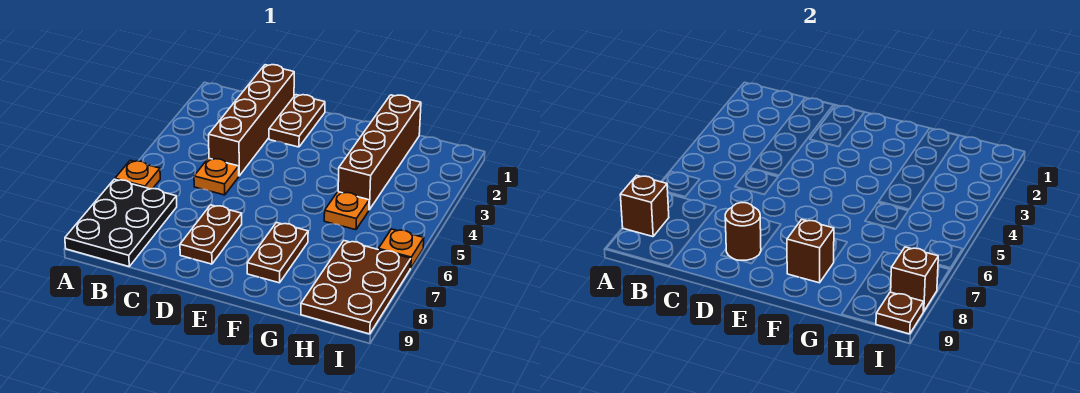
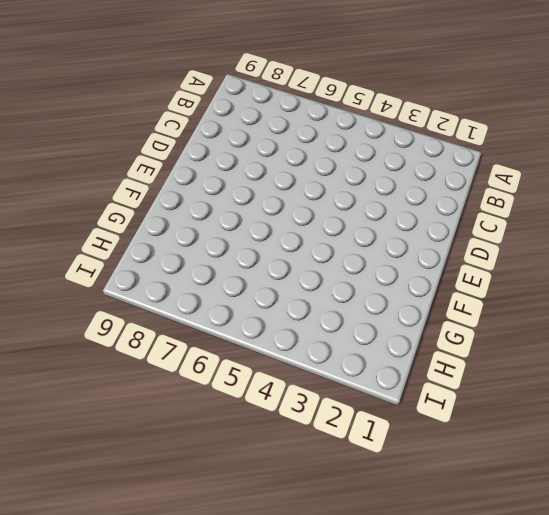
none -> orange 1x1 plate [115,160,160,189]
none -> black 2x3 plate [65,179,177,267]
none -> brown 1x4 brick [209,65,294,176]

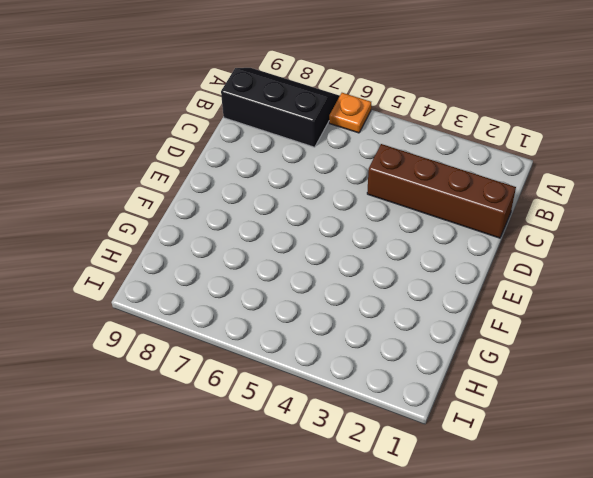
black 2x3 slope [221,68,340,147] -> black 2x3 plate [65,179,177,267]
none -> orange 1x1 plate [194,158,239,195]
none -> brown 1x2 plate [269,95,325,147]
none -> brown 1x2 plate [180,205,242,264]

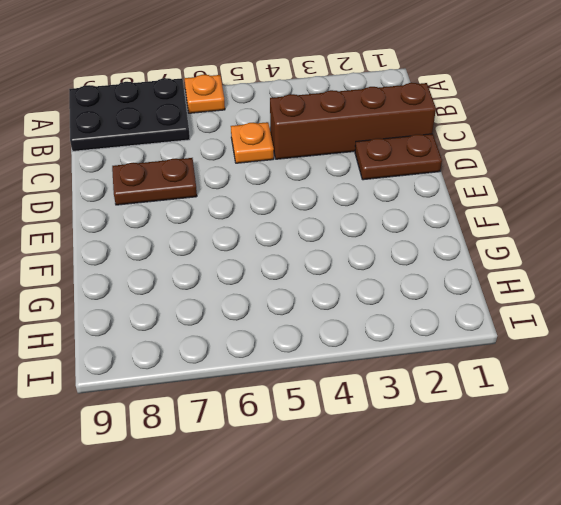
none -> brown 1x2 plate [247,223,308,283]
none -> brown 1x4 brick [338,95,421,210]
none -> orange 1x1 plate [324,192,369,230]

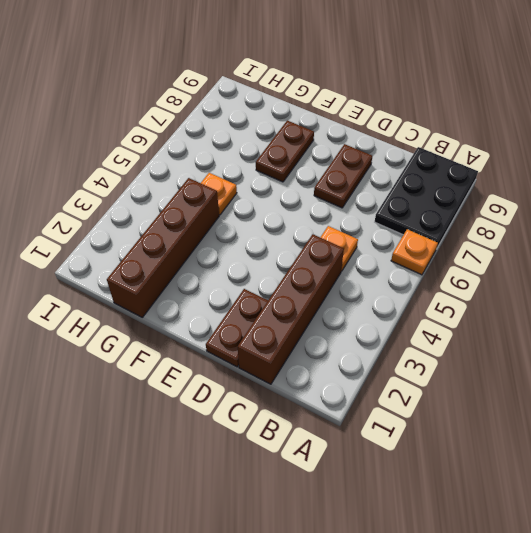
none -> brown 2x3 plate [301,241,411,334]
none -> orange 1x1 plate [378,229,424,268]
none -> brown 1x1 brick [620,175,669,237]

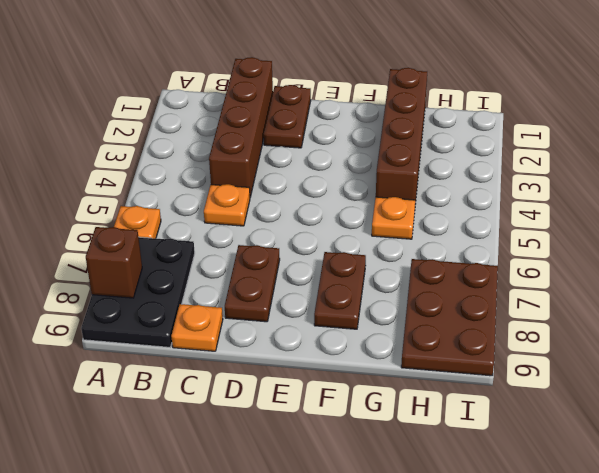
orange 1x1 plate [171,304,223,351] -> orange 1x1 plate moved to [378,229,424,268]
none -> brown 1x1 round brick [725,203,761,260]
none -> brown 1x1 brick [787,219,834,283]
none -> brown 1x1 brick [891,247,938,312]

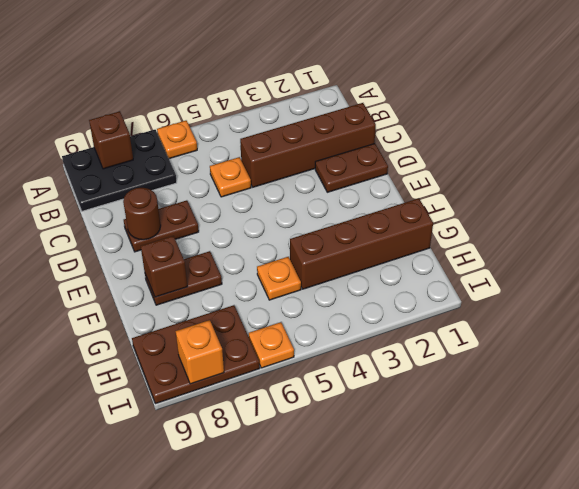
orange 1x1 brick [176,320,224,384] -> brown 1x1 brick [891,247,938,312]
none -> brown 1x1 plate [876,292,924,334]

